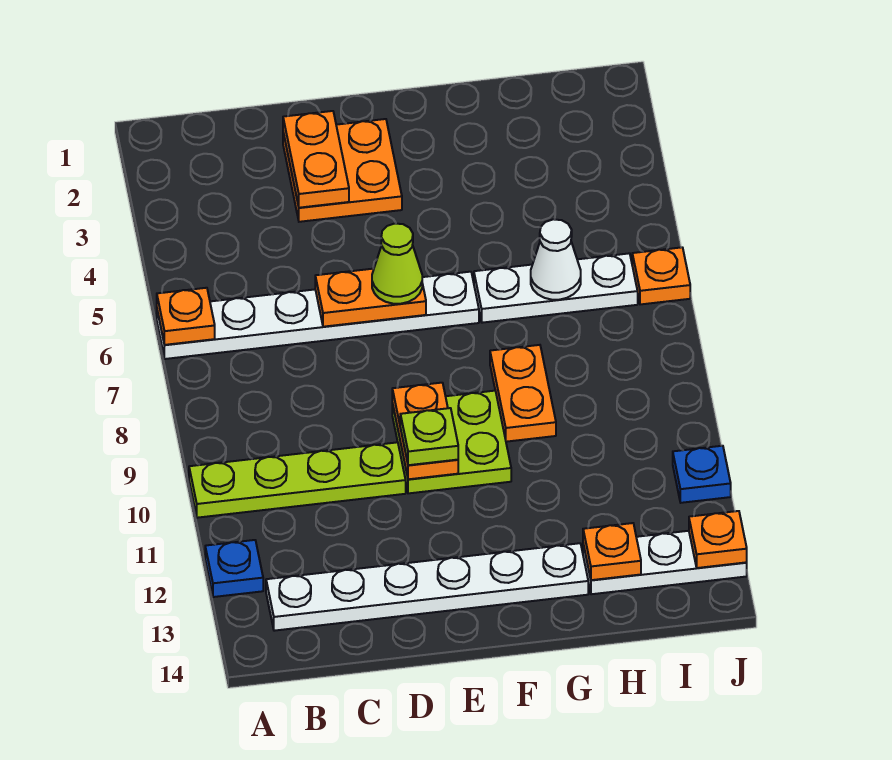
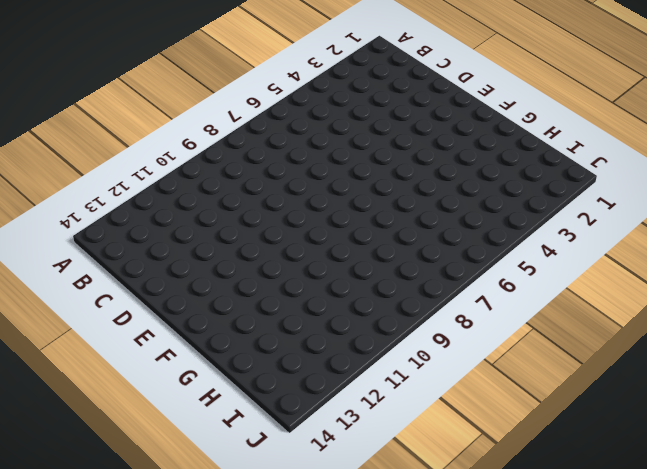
none -> white 1x6 plate [157,272,479,359]
none -> lime 1x4 plate [189,442,406,518]
none -> blue 1x1 plate [205,540,263,597]

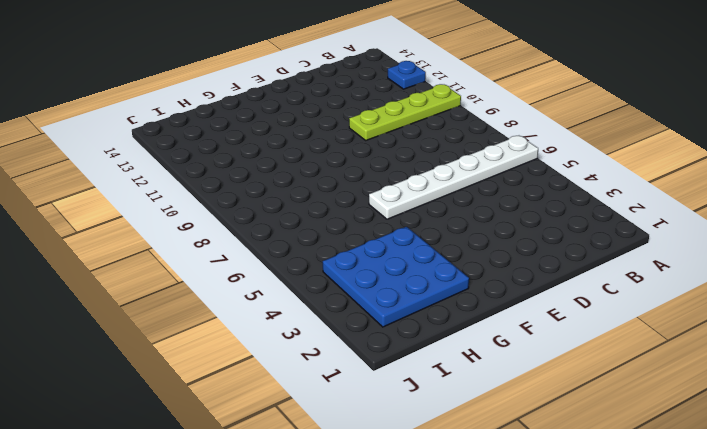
blue 3x3 plate [323,227,469,327] -> none
none -> white 1x6 plate [266,543,588,631]
none -> orange 2x2 plate [283,119,402,222]
none -> lime 2x2 plate [392,391,511,493]

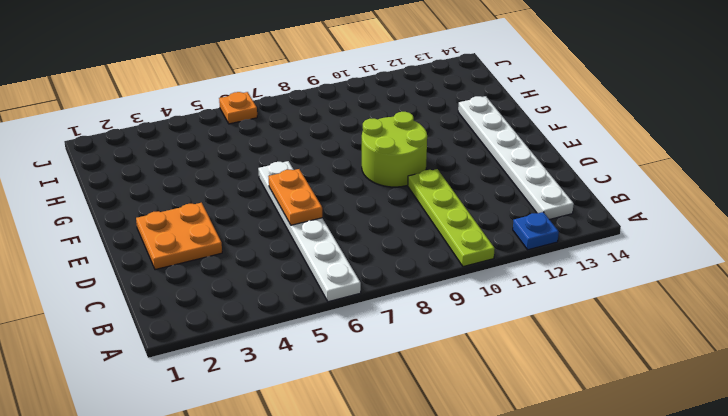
lime 2x2 round brick [362,112,427,187] -> lime 2x2 plate [392,391,511,493]
none -> white 1x3 plate [474,253,638,323]
none -> orange 1x2 plate [490,345,556,442]
none -> white 1x3 plate [583,531,747,594]

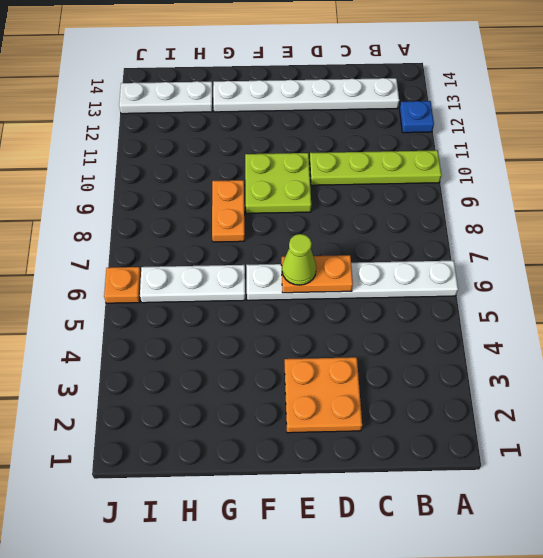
none -> blue 1x1 plate [673,446,731,503]
none -> orange 1x1 plate [157,288,215,345]
none -> orange 1x2 plate [283,111,349,208]

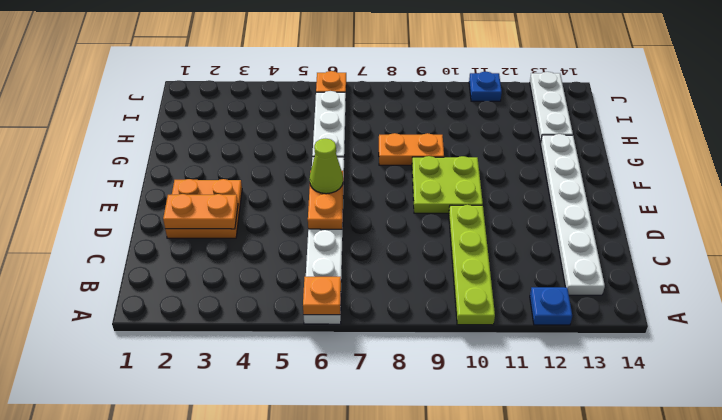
none -> orange 1x2 plate [392,383,458,479]
none -> white 1x1 cone [531,219,581,300]
none -> orange 1x1 plate [583,523,641,580]

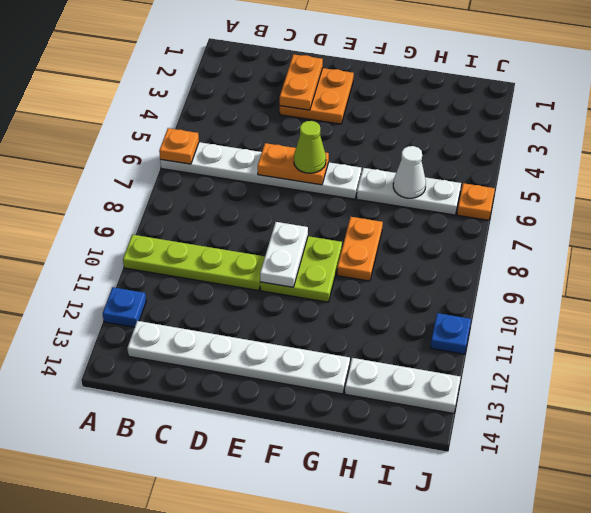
white 1x2 plate [260,222,308,287] -> orange 1x2 plate [392,383,458,479]
none -> orange 1x1 plate [583,523,641,580]
none -> orange 1x1 plate [689,511,747,568]
none -> lime 1x1 plate [400,408,458,465]

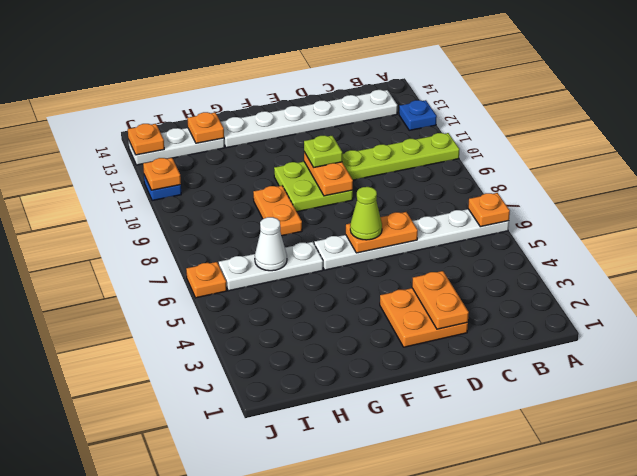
orange 1x1 plate [143,158,181,190] -> none

